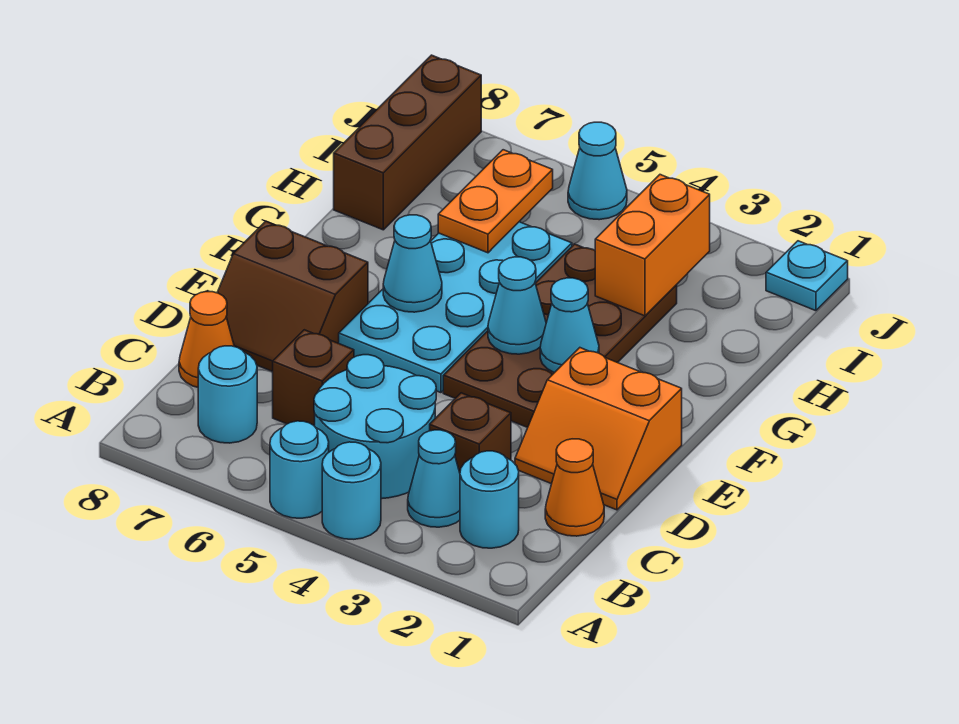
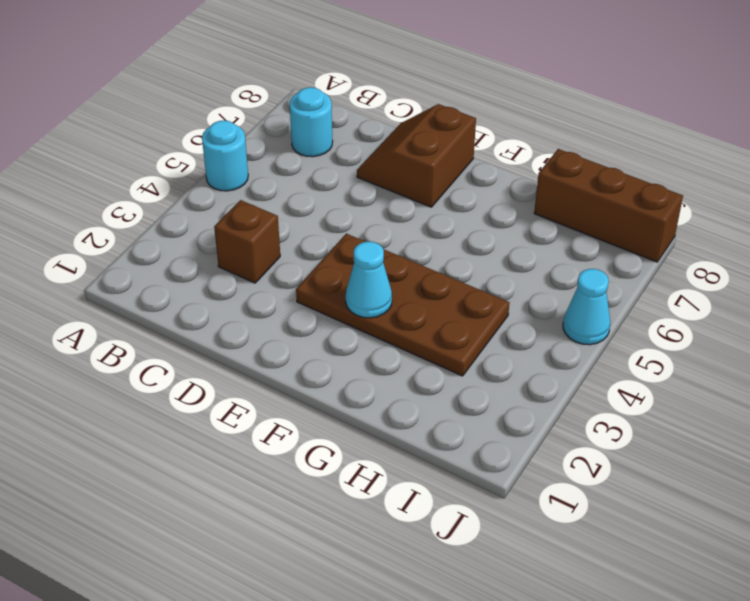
none -> cyan 1x1 round brick [322,442,381,539]
none -> cyan 1x1 round brick [460,451,519,548]
none -> cyan 1x1 cone [408,430,460,527]

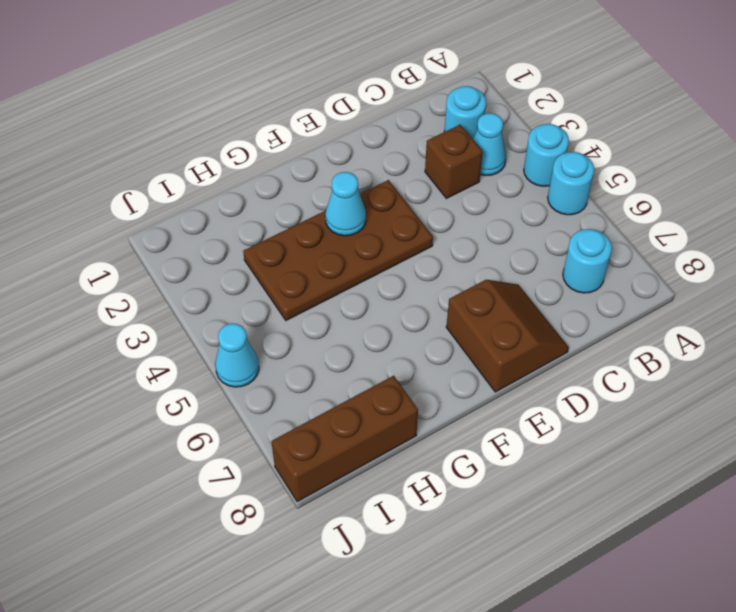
none -> cyan 2x2 round brick [314,355,436,499]
none -> orange 1x1 cone [545,439,604,536]
none -> brown 1x1 brick [273,330,354,426]

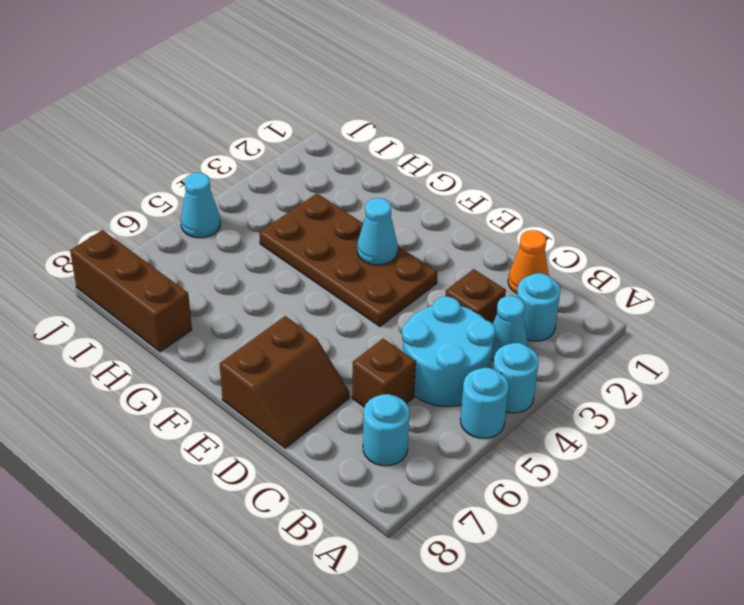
none -> orange 1x1 cone [179,292,234,387]
none -> orange 2x2 slope [515,348,682,510]
none -> cyan 2x4 plate [339,222,572,393]

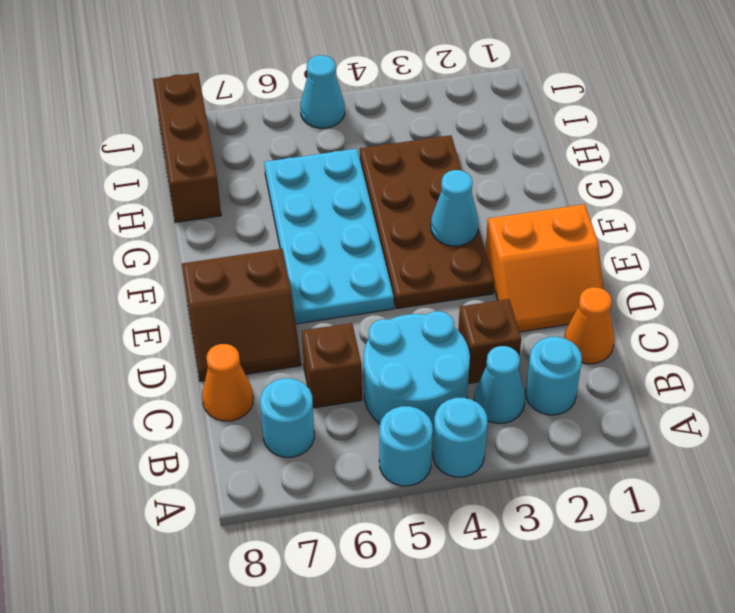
none -> cyan 1x1 plate [766,241,848,311]
none -> cyan 1x1 cone [488,257,546,354]
none -> cyan 1x1 cone [383,215,442,312]

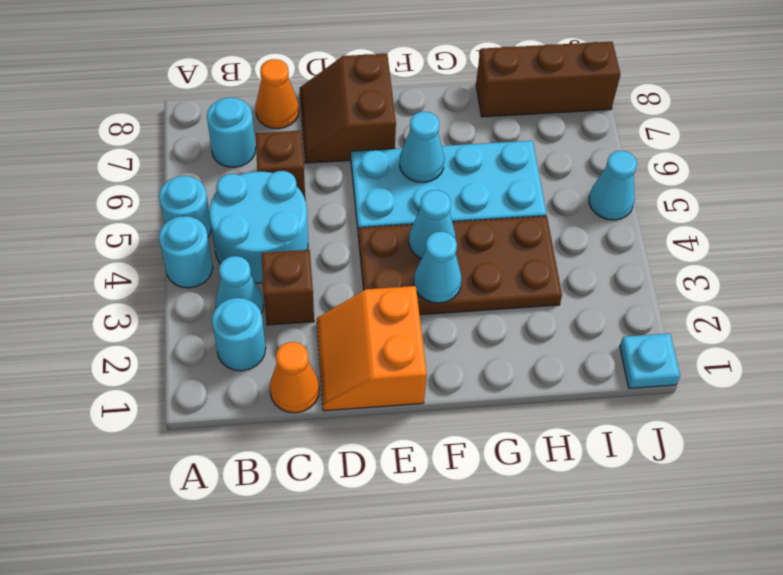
none -> orange 1x2 brick [595,175,710,316]
none -> orange 1x2 plate [438,150,553,253]

